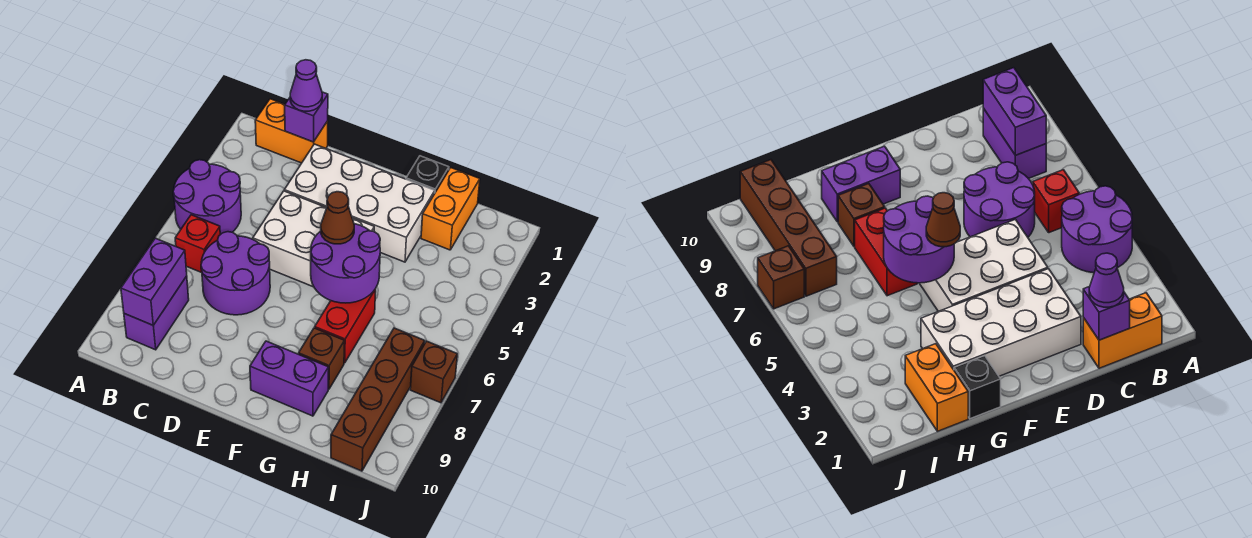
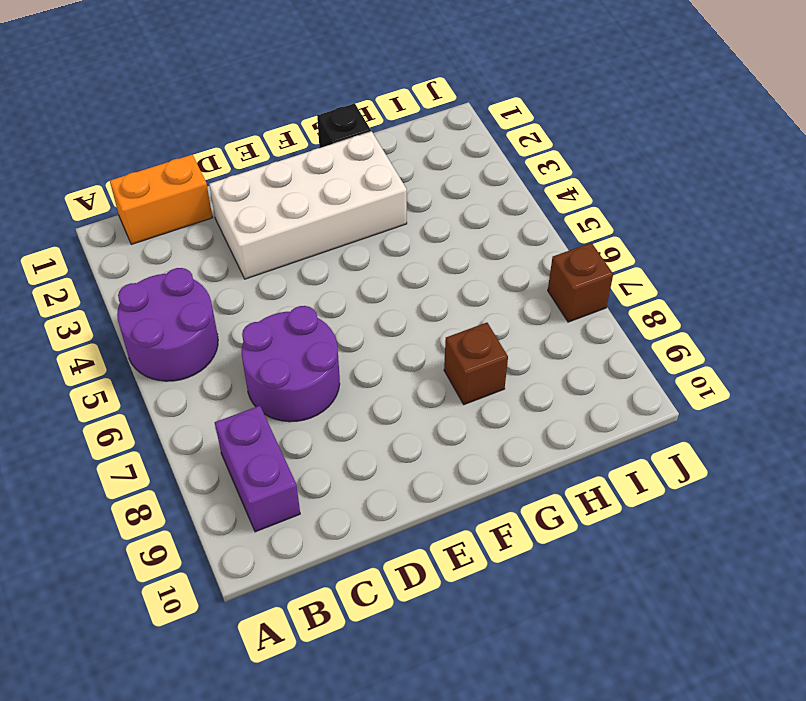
none -> red 1x1 brick [175,215,220,273]
none -> white 2x3 brick [253,191,374,287]
none -> purple 1x2 brick [250,341,329,416]

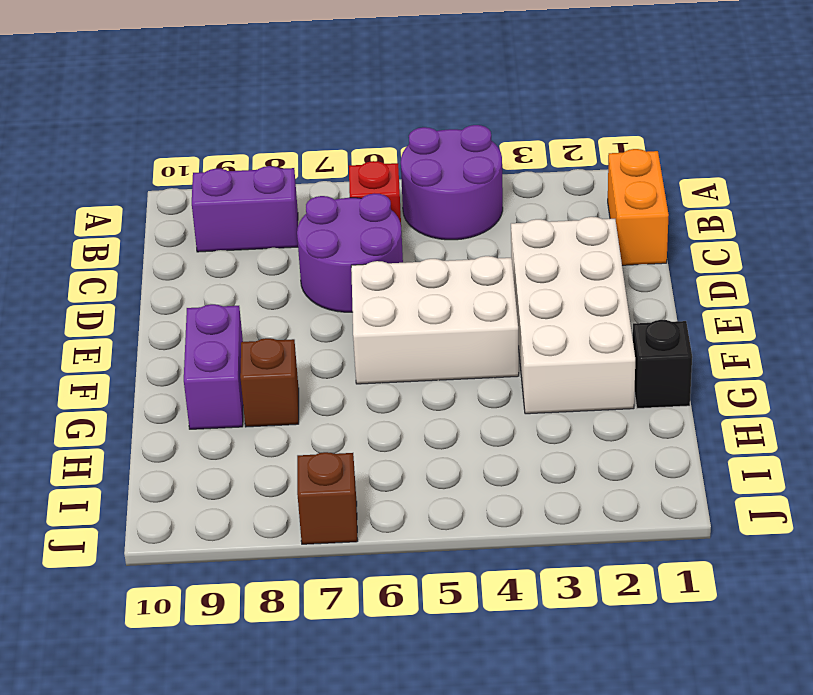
white 2x3 brick [351,256,519,384] -> white 2x3 brick turned to [253,191,374,287]
none -> red 1x2 brick [315,289,376,363]
none -> orange 1x2 brick [421,168,480,250]
none -> brown 1x4 brick [331,328,425,471]

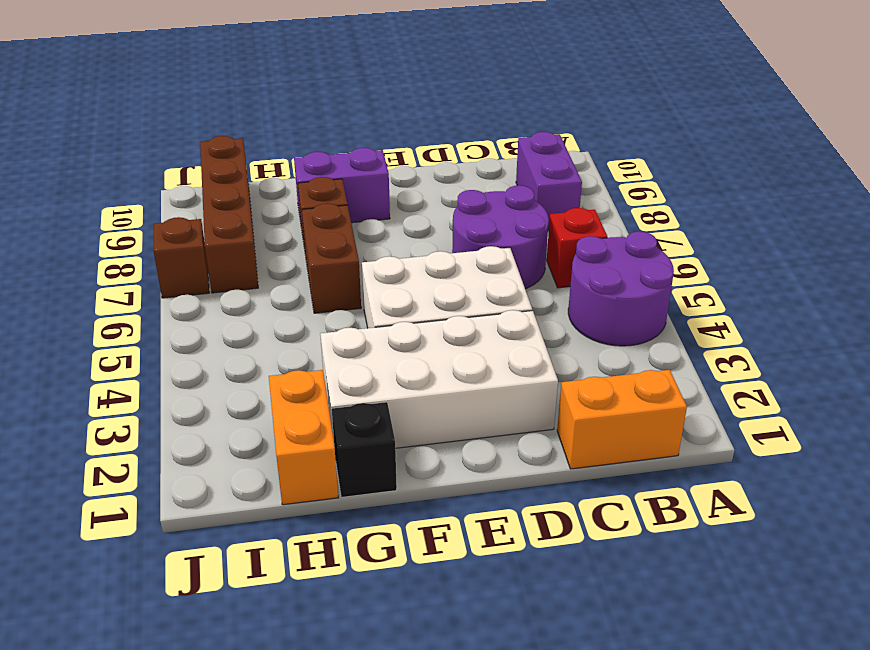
brown 1x2 brick [302,203,361,313] -> red 1x2 brick [315,289,376,363]
none -> purple 1x2 brick [121,238,187,325]
none -> purple 1x1 brick [285,92,328,142]
none -> purple 2x2 round brick [311,224,380,303]

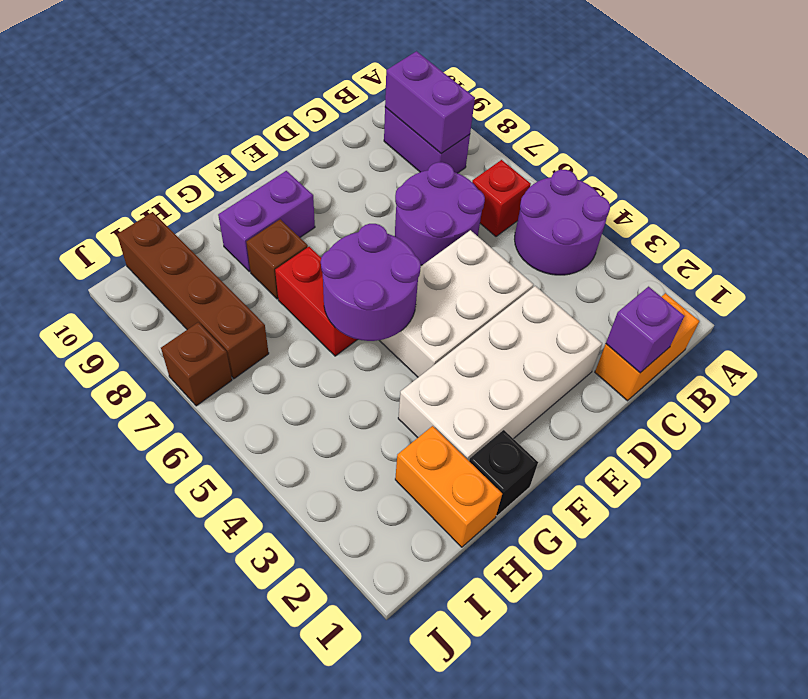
none -> purple 1x1 cone [290,60,322,111]
none -> brown 1x1 cone [321,192,354,244]

